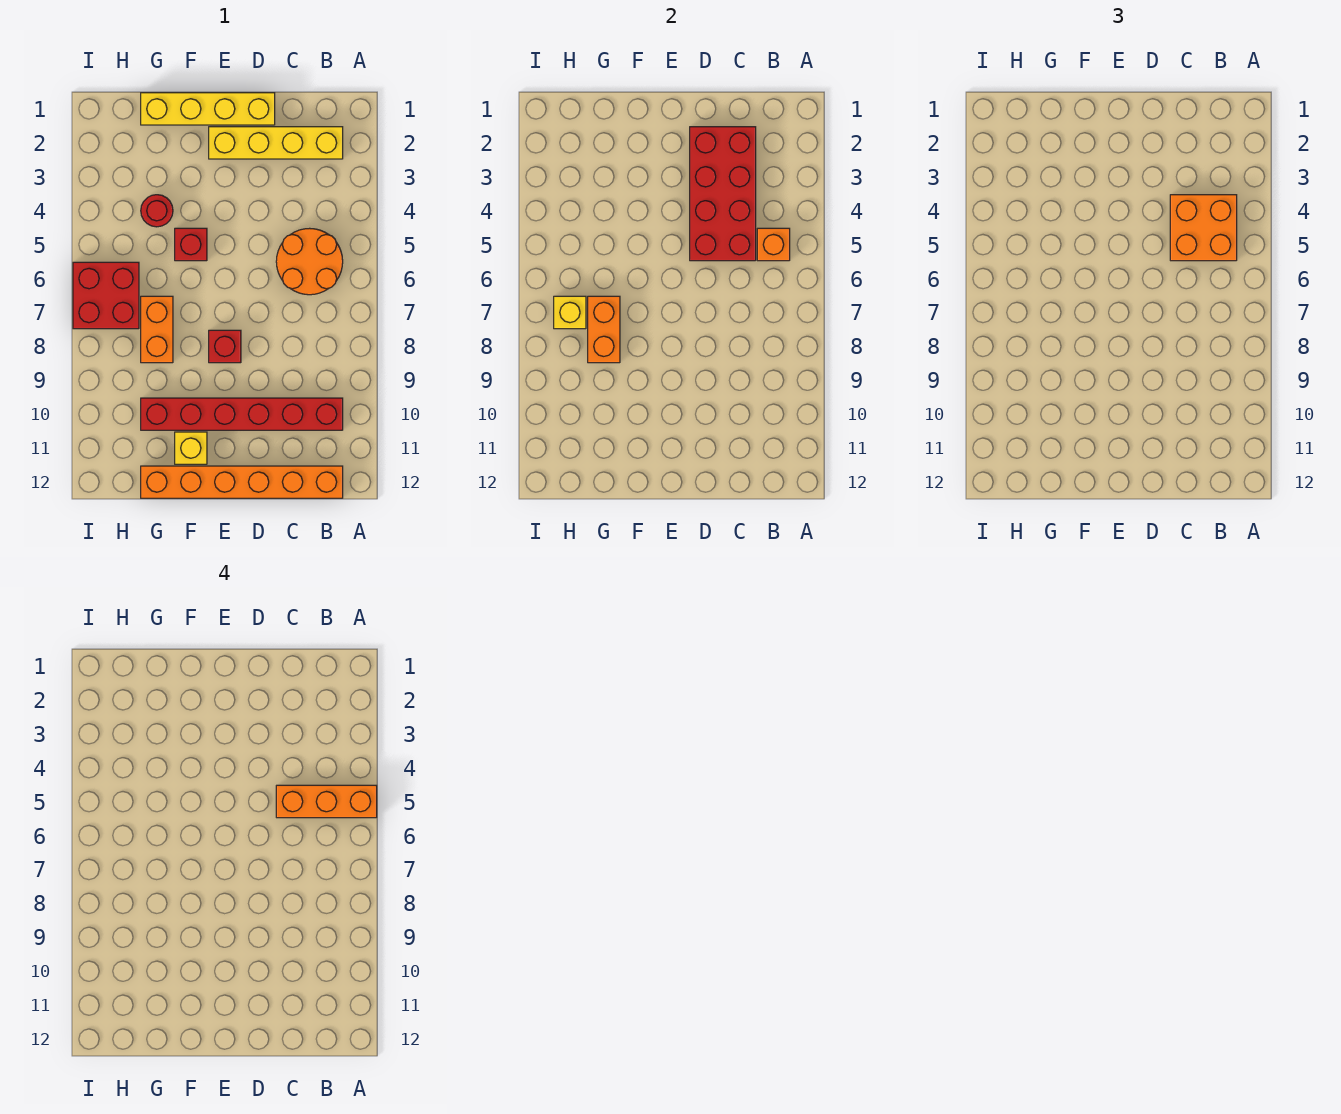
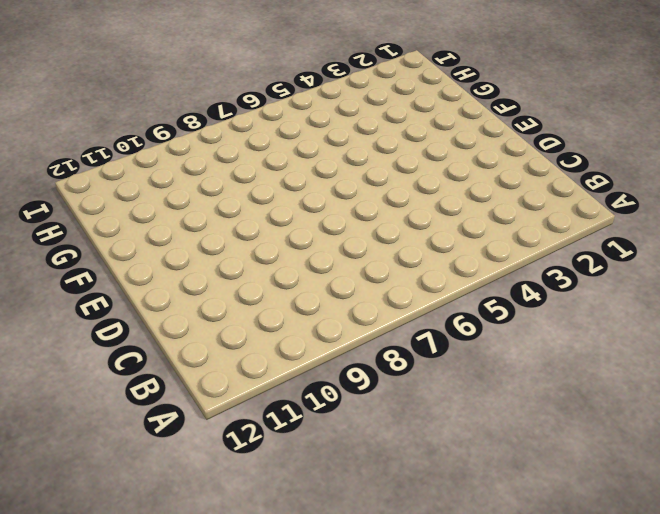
none -> yellow 1x4 brick [209,127,343,159]
none -> orange 2x2 round brick [276,228,343,295]
none -> red 1x6 brick [141,398,343,430]

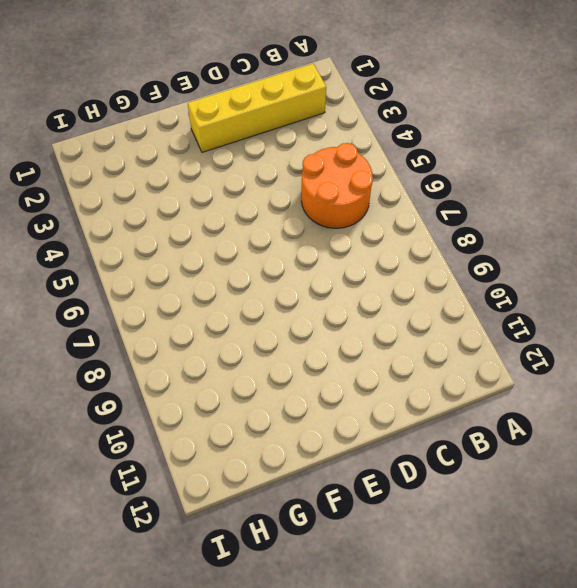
none -> red 1x6 brick [141,398,343,430]
none -> orange 1x6 brick [141,466,343,498]
none -> yellow 1x4 brick [141,93,275,125]

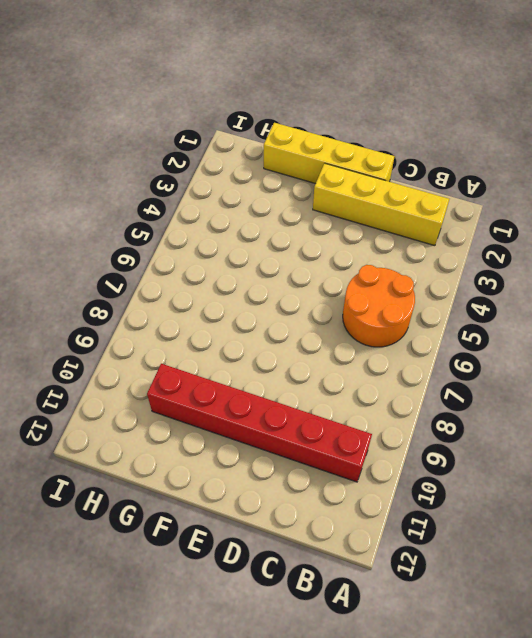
none -> orange 1x6 brick [141,466,343,498]
none -> red 1x1 brick [209,330,241,363]
none -> red 1x1 brick [175,228,207,261]

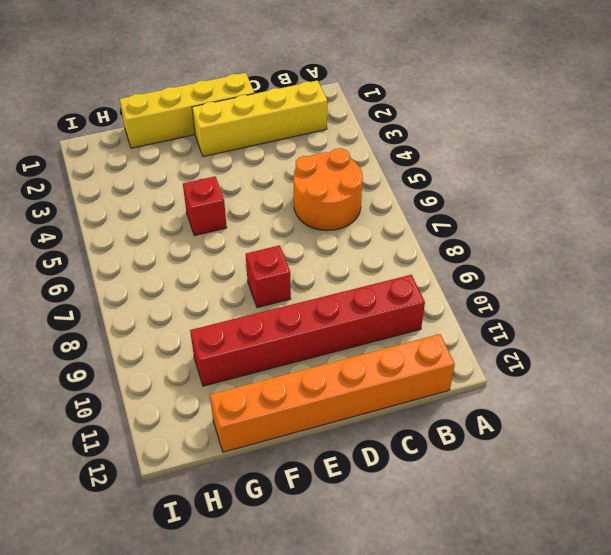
none -> yellow 1x1 brick [175,432,207,464]
none -> red 1x1 round brick [141,195,173,227]
none -> orange 1x2 brick [141,296,173,363]

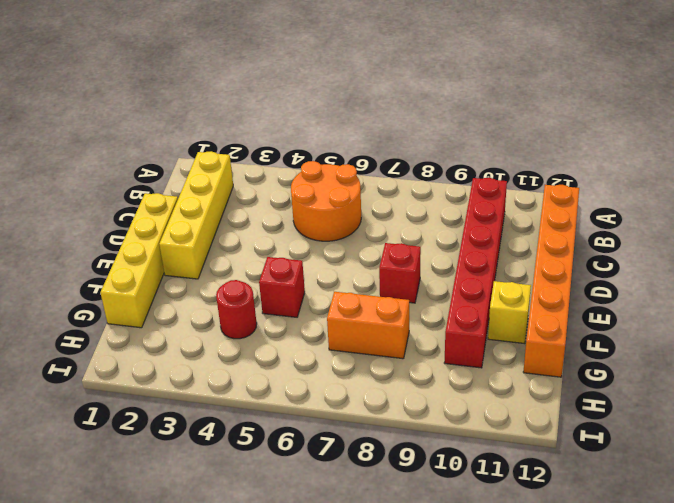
none -> red 2x2 brick [73,262,139,329]
none -> orange 1x1 brick [757,228,790,261]
none -> red 2x4 brick [690,127,756,261]

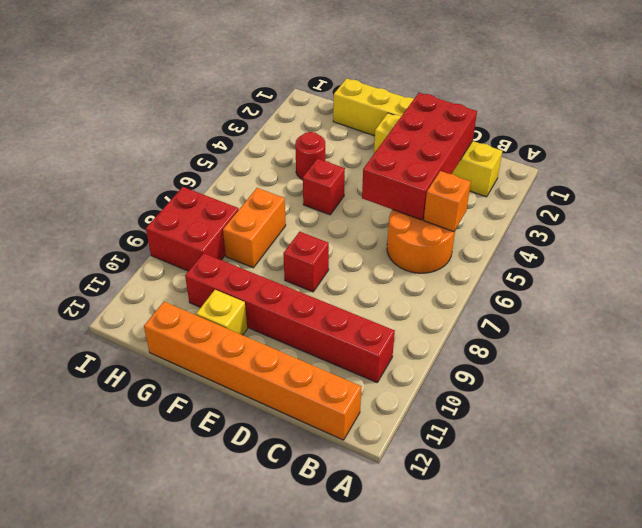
red 2x2 brick [146,187,239,271] -> red 2x2 brick moved to [73,262,139,329]
none -> orange 1x2 brick [588,296,620,363]
none -> yellow 1x1 brick [554,296,586,329]
none -> orange 2x2 brick [1170,195,1237,261]

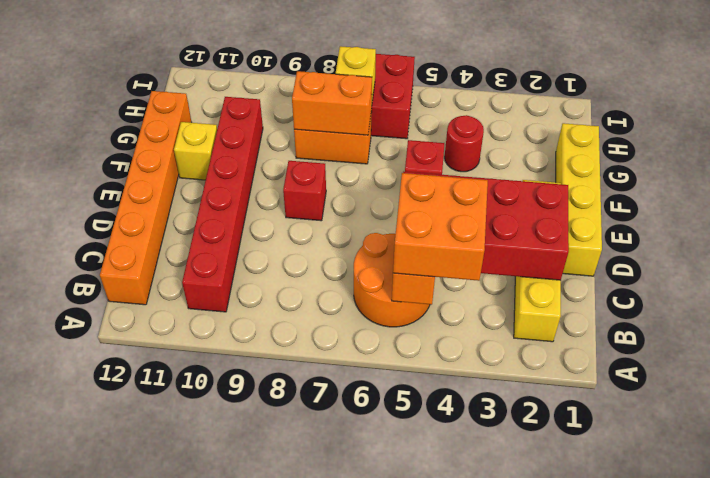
none -> orange 1x3 brick [276,785,377,818]

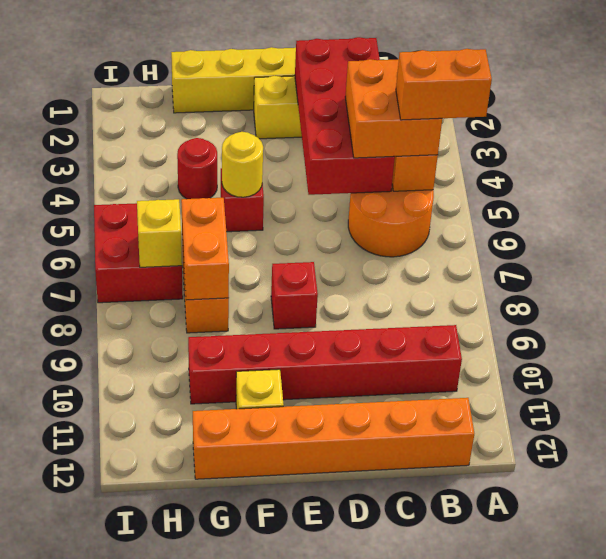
orange 1x2 brick [396,49,492,120] -> orange 1x3 brick [276,785,377,818]
yellow 1x1 round brick [222,132,263,197] -> none

